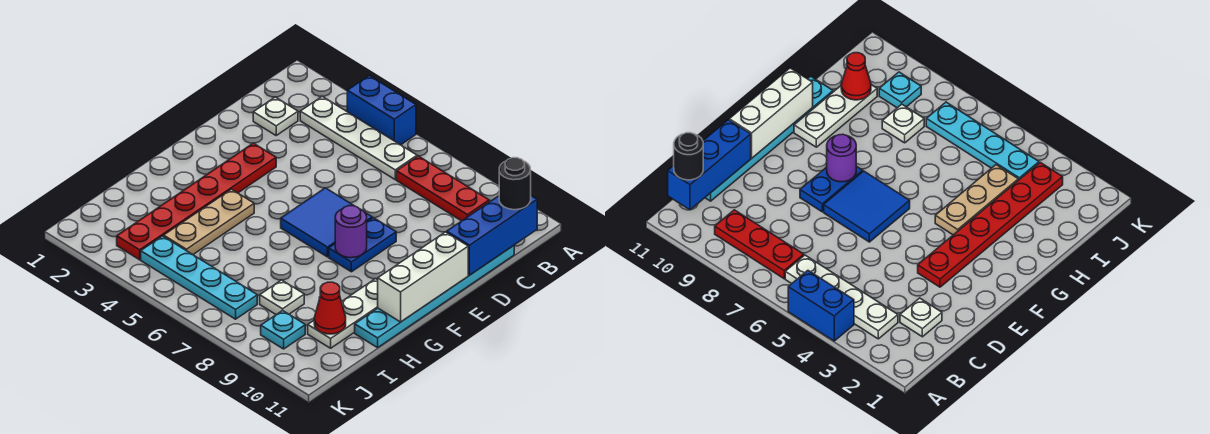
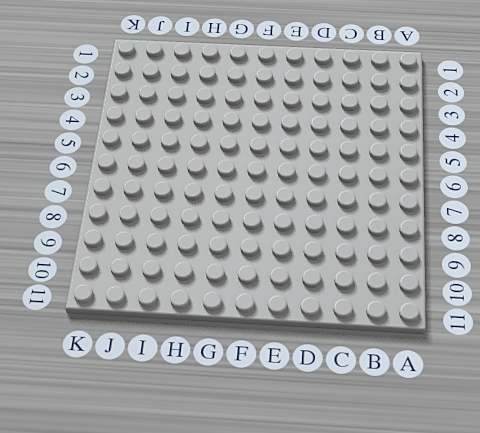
none -> blue 1x2 brick [347,76,416,145]
none -> white 1x4 plate [300,96,417,179]
none -> red 1x3 plate [396,156,489,221]

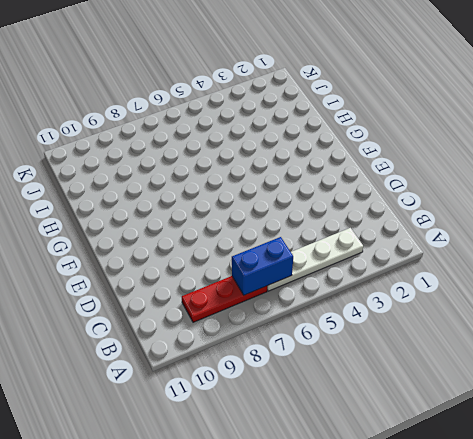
blue 1x2 brick [232,237,293,295] -> blue 1x2 brick moved to [347,76,416,145]
none -> white 1x1 plate [253,97,298,135]
none -> cyan 1x6 plate [355,246,514,348]
none -> red 1x6 plate [117,143,276,260]

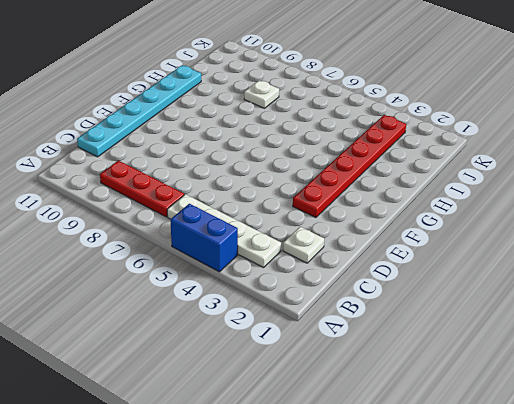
none -> blue 2x2 tile [281,188,372,257]
none -> blue 1x2 plate [329,218,396,272]
none -> tan 1x3 plate [164,189,254,255]

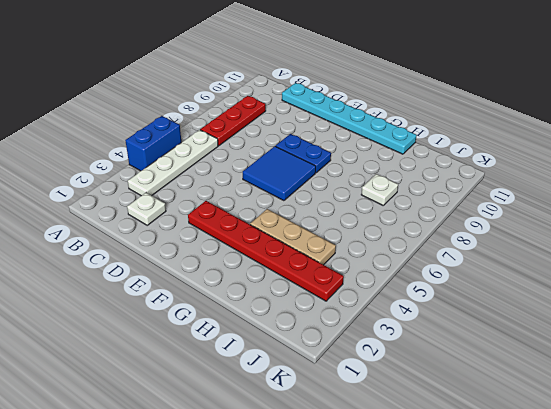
none -> white 1x3 plate [308,279,378,348]
none -> cyan 1x4 plate [141,236,257,319]
none -> cyan 1x1 plate [261,311,305,349]

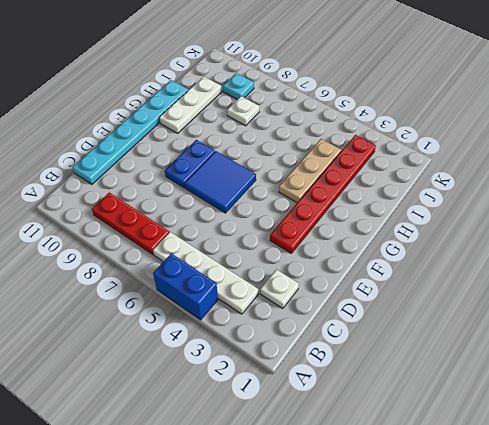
none -> cyan 1x4 plate [141,236,257,319]
none -> blue 1x3 brick [447,196,537,275]
none -> white 1x3 brick [378,232,468,322]

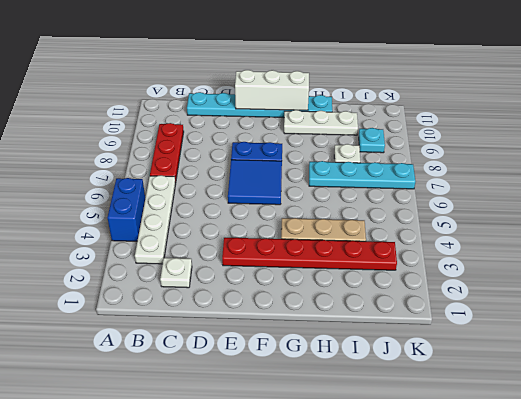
cyan 1x4 plate [309,161,415,189] -> cyan 1x4 plate turned to [141,236,257,319]
none -> blue 1x3 brick [447,196,537,275]
none -> purple 1x1 round brick [335,206,367,258]
none -> red 1x1 cone [314,282,346,334]

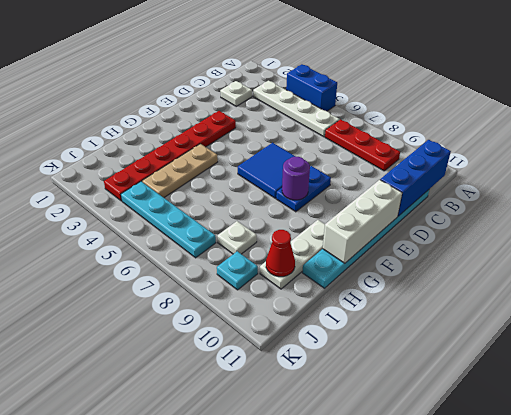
none -> black 1x1 round brick [499,158,531,210]

